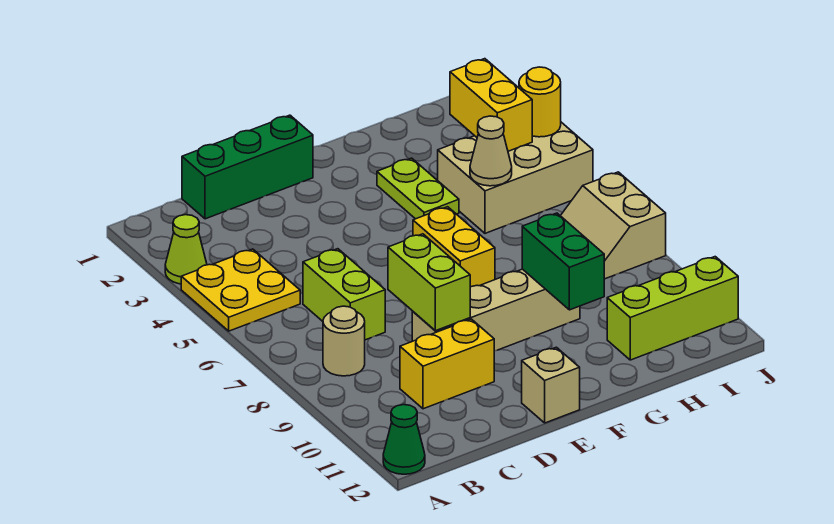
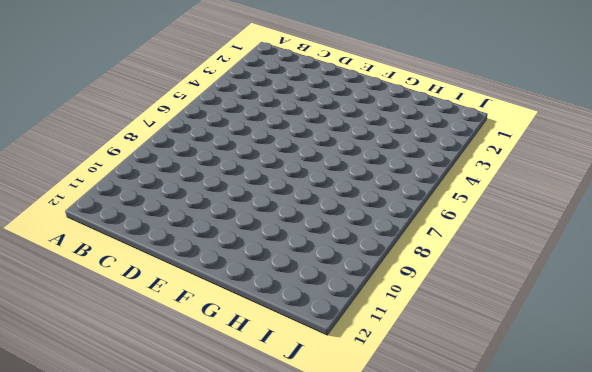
none -> lime 1x1 cone [165,215,207,284]
none -> yellow 2x2 plate [181,249,300,331]
none -> green 1x1 cone [383,405,425,474]

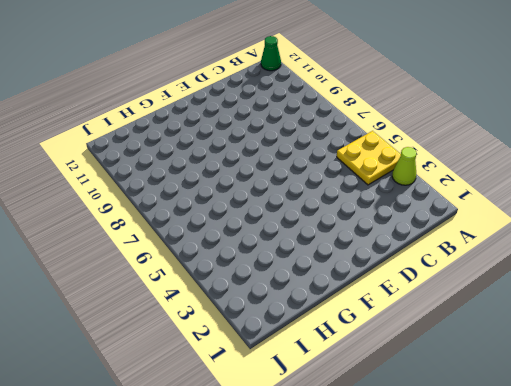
none -> tan 1x1 round brick [323,306,365,376]
none -> green 1x3 brick [182,115,313,219]
none -> lime 1x2 brick [303,249,385,340]

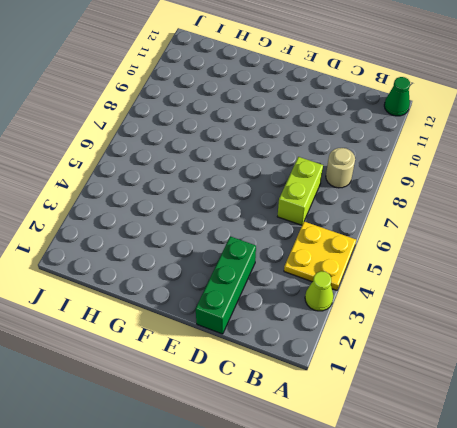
green 1x3 brick [196,236,256,334] -> green 1x3 brick turned to [182,115,313,219]
none -> yellow 1x2 brick [400,319,494,409]
none -> tan 1x4 brick [412,269,580,351]
none -> tan 1x1 brick [522,347,580,423]

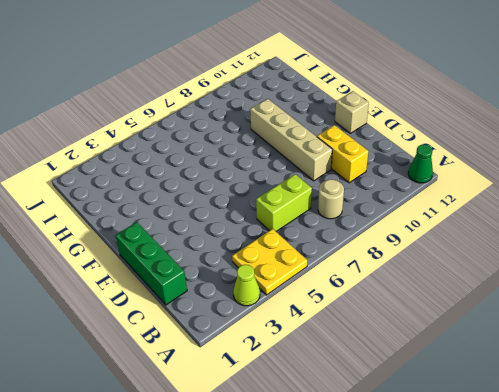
none -> yellow 1x2 brick [413,207,495,287]
none -> lime 1x2 plate [377,158,459,219]
none -> tan 2x3 brick [438,122,593,233]

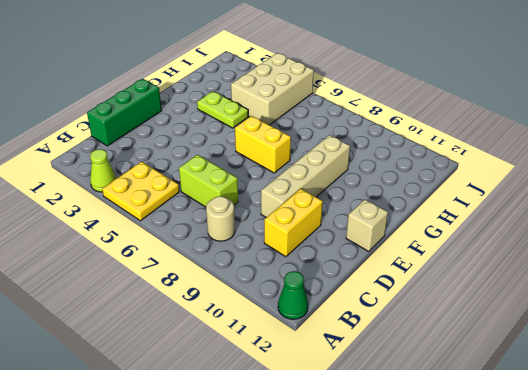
none -> lime 1x3 brick [607,257,738,360]
none -> tan 2x2 slope [561,172,666,279]
none -> lime 1x2 brick [388,234,470,331]

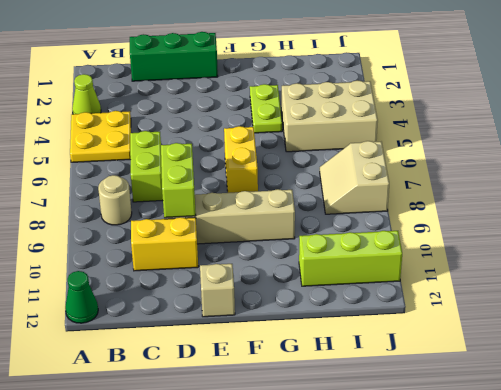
none -> green 1x2 brick [522,213,604,310]
none -> tan 1x1 cone [470,116,512,186]
none -> yellow 1x2 brick [450,59,532,151]

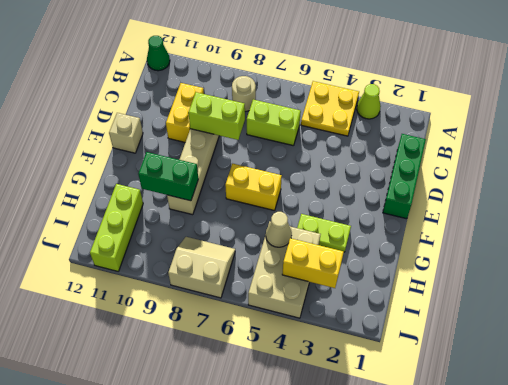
none -> yellow 1x1 round brick [519,67,561,137]

